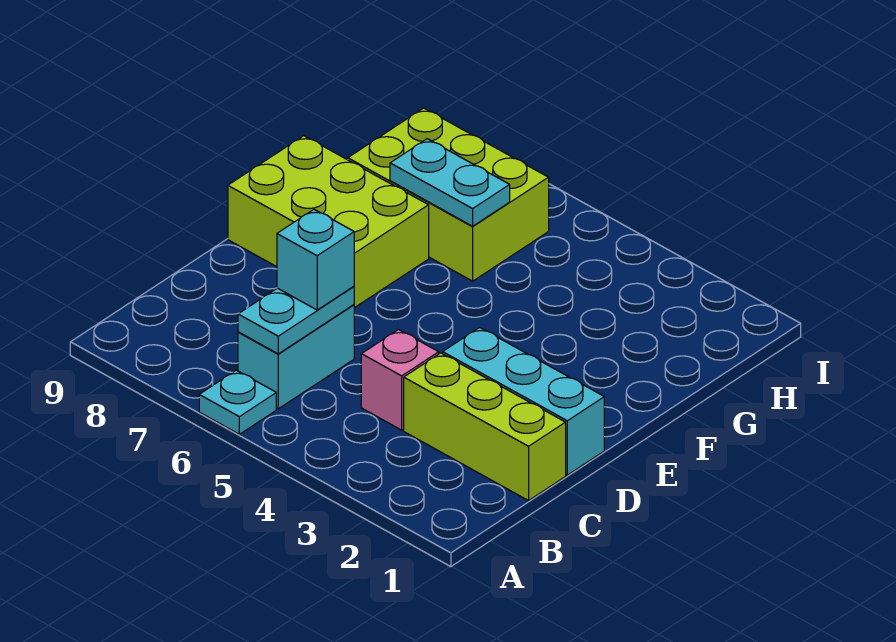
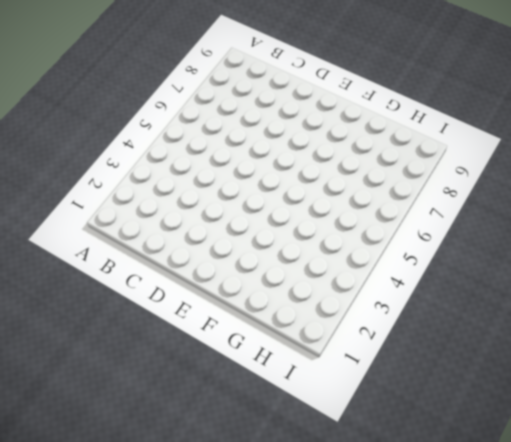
none -> cyan 1x1 plate [199,370,276,434]
none -> cyan 1x2 brick [238,305,354,409]

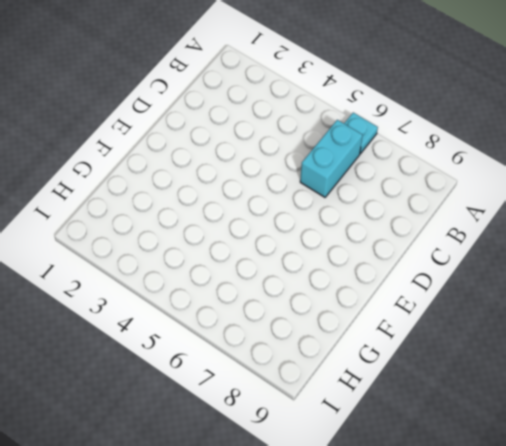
none -> lime 1x3 brick [404,353,566,501]
none -> pink 1x1 brick [361,330,439,430]

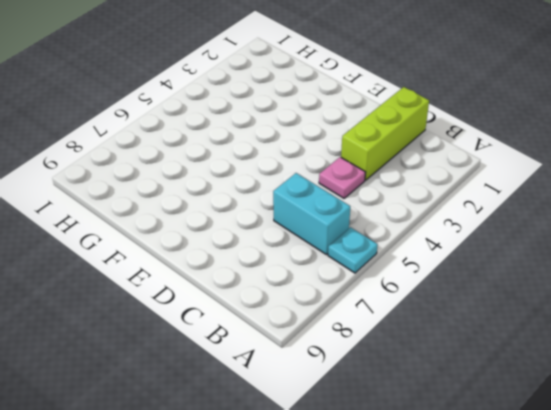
pink 1x1 plate [319,157,365,198] -> pink 1x1 brick [361,330,439,430]
none -> cyan 1x3 brick [443,327,604,475]
none -> lime 2x3 brick [228,136,429,308]

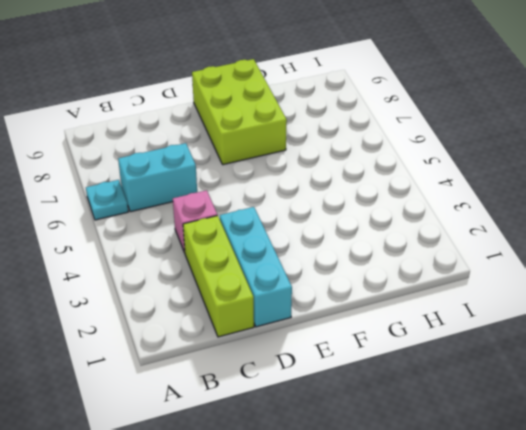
none -> lime 2x3 brick [348,108,549,281]
none -> cyan 1x2 plate [238,286,354,354]

